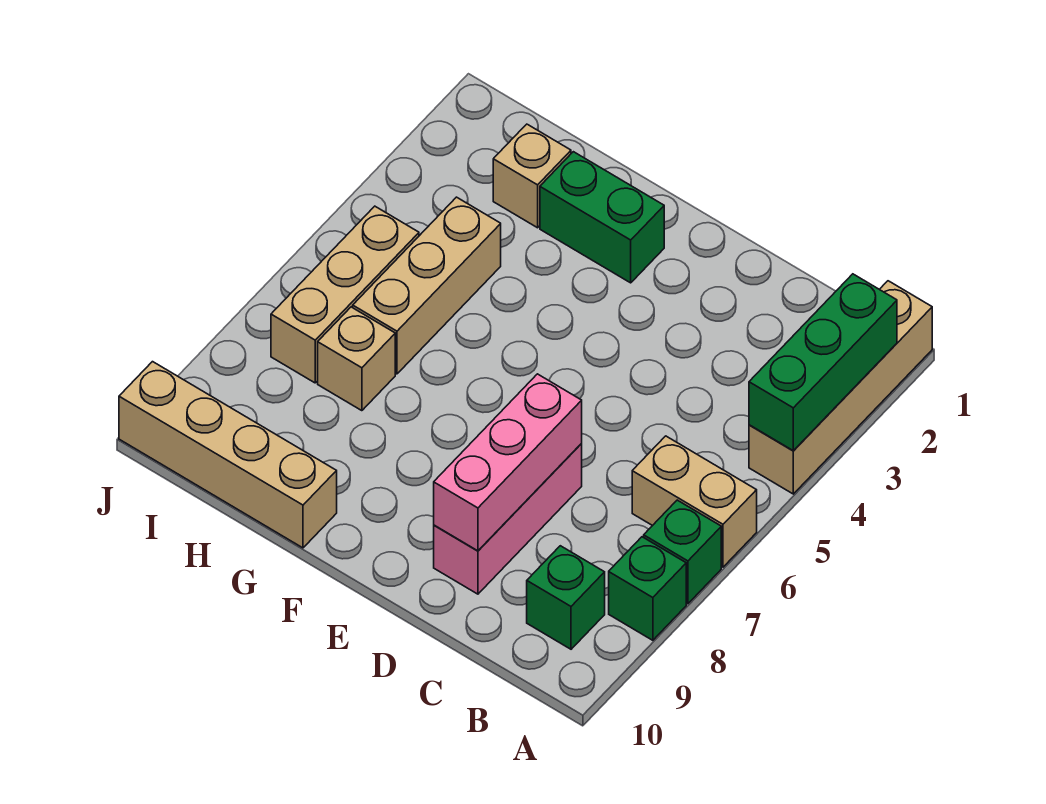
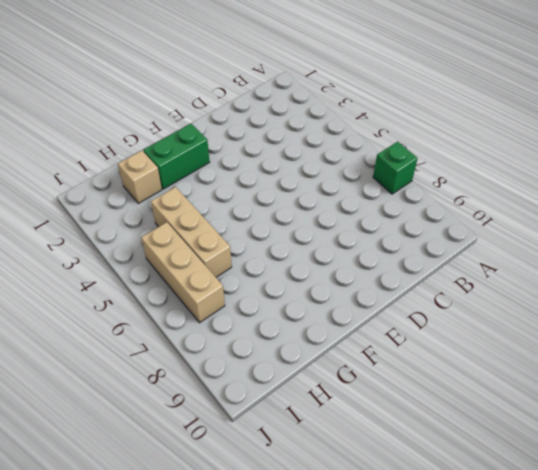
none -> tan 1x4 brick [749,281,932,494]
none -> tan 1x2 brick [632,436,757,567]
none -> green 1x1 brick [609,537,686,640]

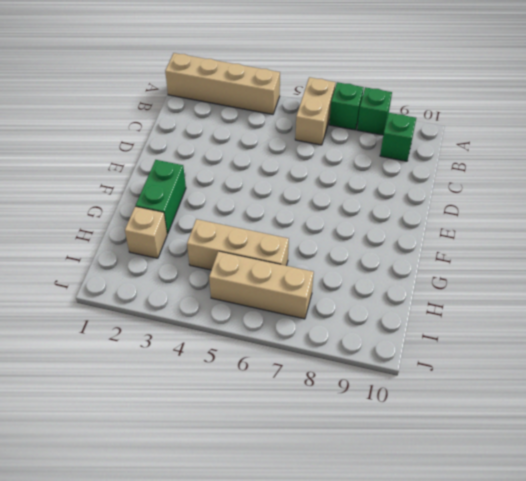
none -> pink 1x3 brick [434,444,582,594]
none -> tan 1x4 brick [119,362,337,548]
none -> tan 1x1 brick [318,307,395,411]

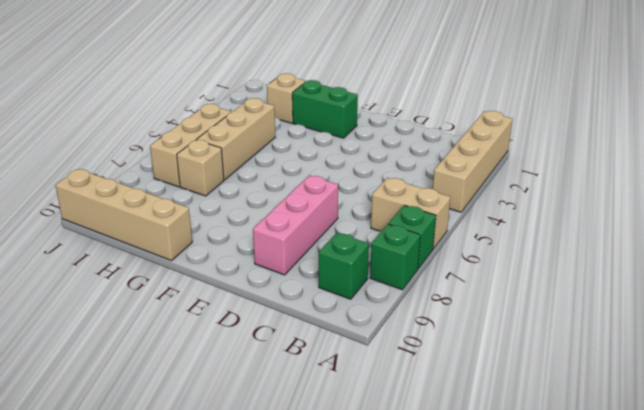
none -> green 1x3 brick [749,274,897,451]
none -> pink 1x3 brick [434,374,582,551]

